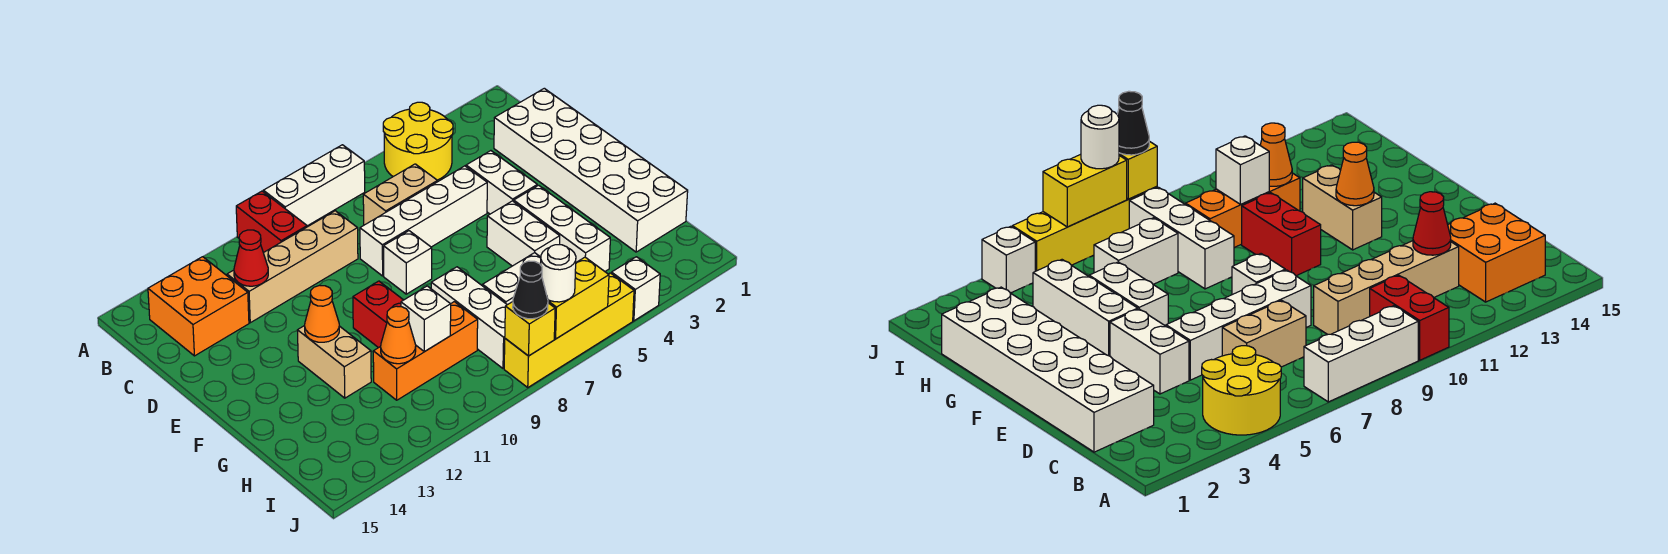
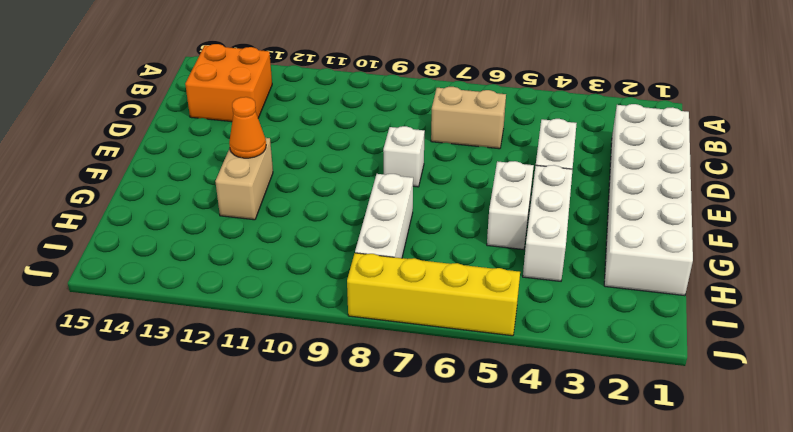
none -> yellow 2x2 round brick [383,102,453,180]
none -> white 1x3 brick [263,145,365,226]
none -> red 1x2 brick [236,191,307,253]

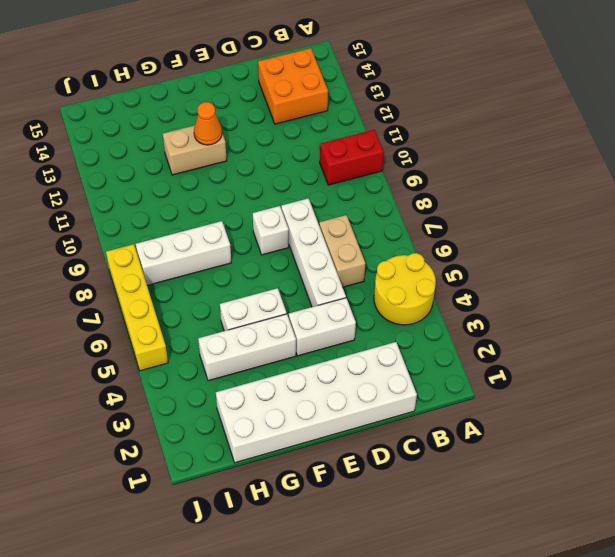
none -> white 1x3 brick [263,145,365,226]
none -> tan 1x4 brick [227,211,358,323]
none -> red 1x2 brick [353,281,403,348]

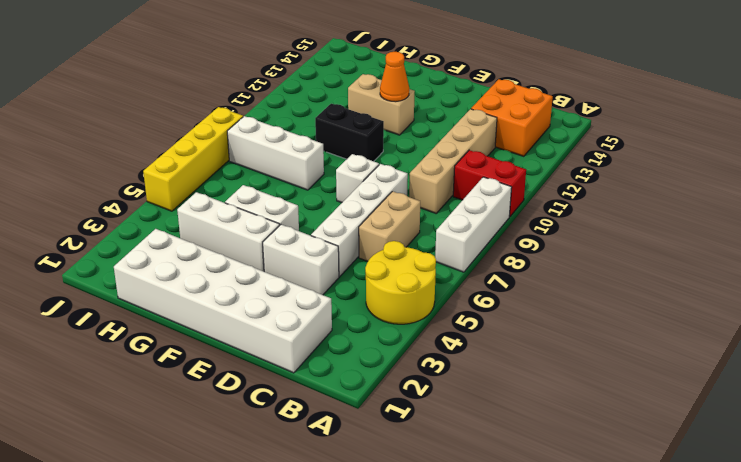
black 1x2 brick [315,104,384,161] -> red 1x2 brick [353,281,403,348]
none -> white 1x2 brick [483,253,541,305]
none -> orange 1x3 brick [373,302,478,400]
none -> white 1x1 brick [611,257,660,321]

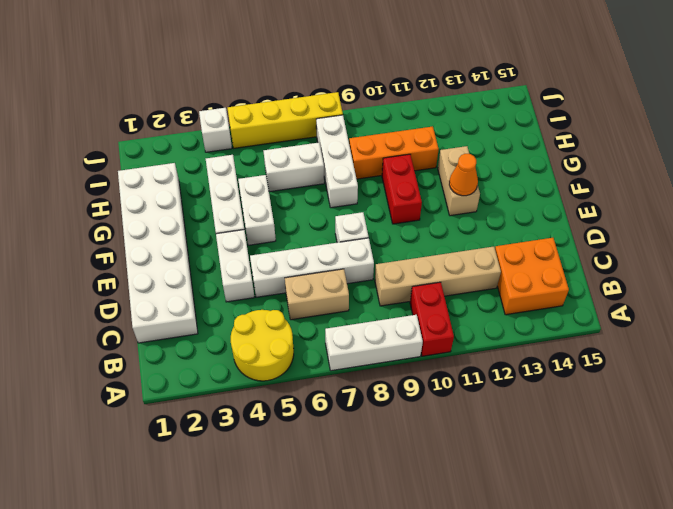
none -> red 1x1 cone [234,230,268,286]
none -> white 1x1 brick [401,286,451,352]
none -> orange 1x1 cone [381,306,416,364]

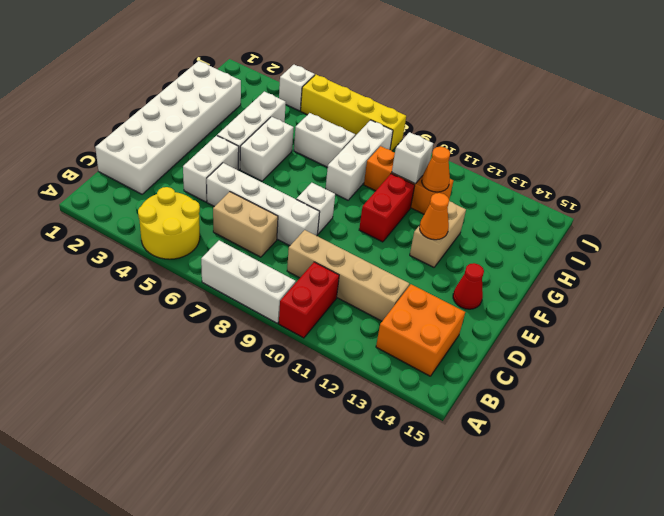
red 1x1 cone [453,263,484,309] -> red 1x1 cone moved to [234,230,268,286]
none -> yellow 1x2 brick [548,257,609,339]
none -> yellow 1x1 brick [505,302,555,356]
none -> white 1x1 round brick [541,245,576,302]

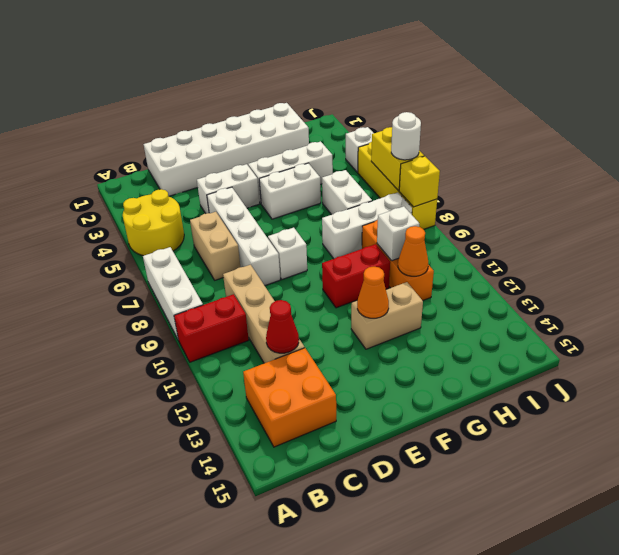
none -> black 1x1 cone [513,261,548,319]

